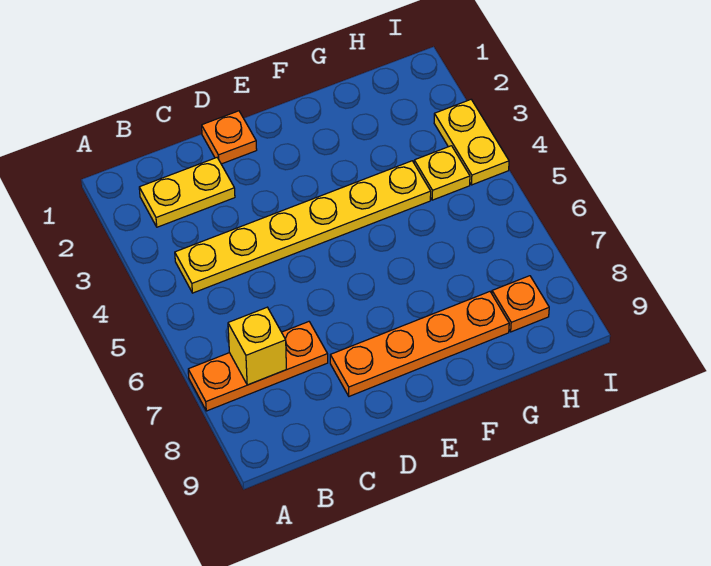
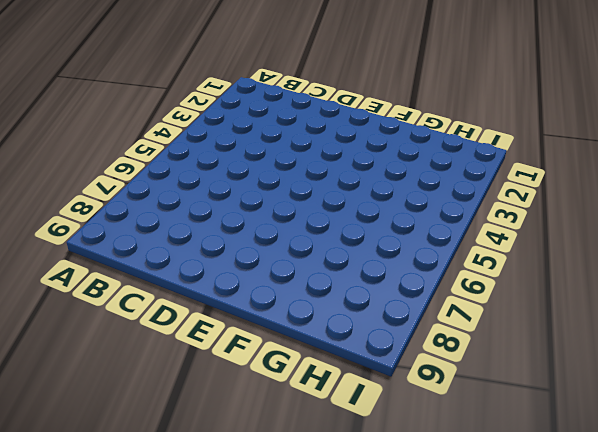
none -> orange 1x3 plate [188,322,328,411]
none -> yellow 1x2 plate [139,158,235,227]

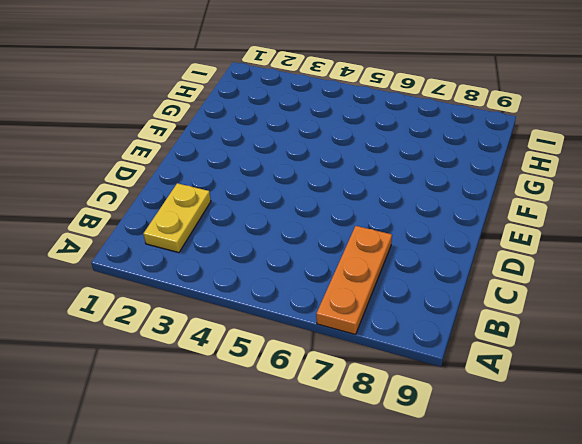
none -> yellow 1x6 plate [175,161,431,293]
none -> orange 1x1 plate [202,111,257,164]

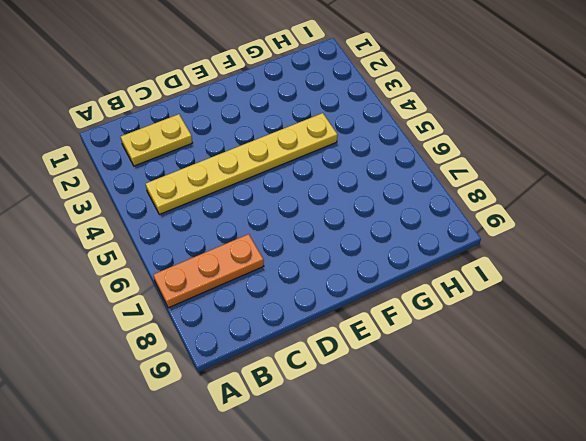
none -> orange 1x1 plate [202,111,257,164]
none -> orange 1x4 plate [330,292,509,396]

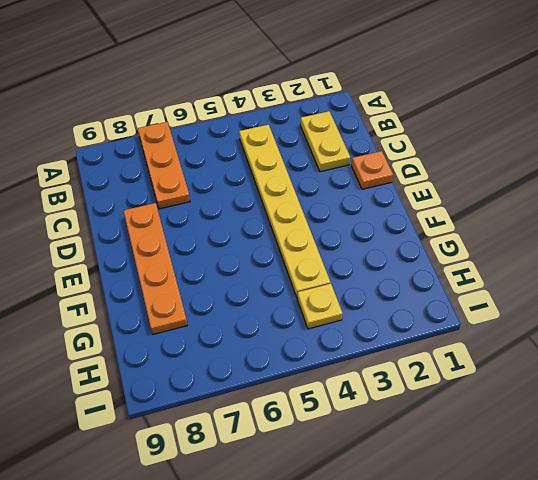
none -> orange 1x1 plate [492,276,549,332]
none -> yellow 1x2 plate [434,100,509,185]

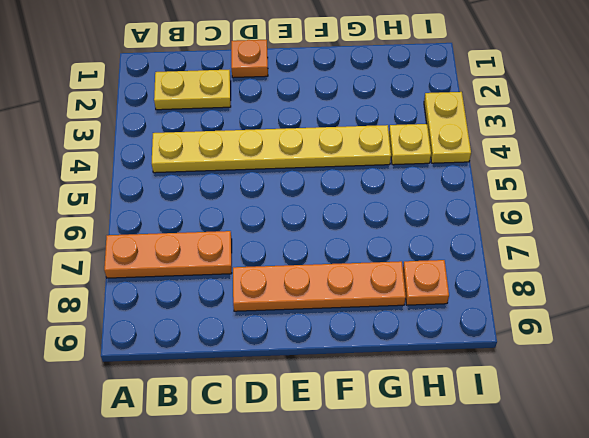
none -> yellow 1x1 brick [228,307,286,385]

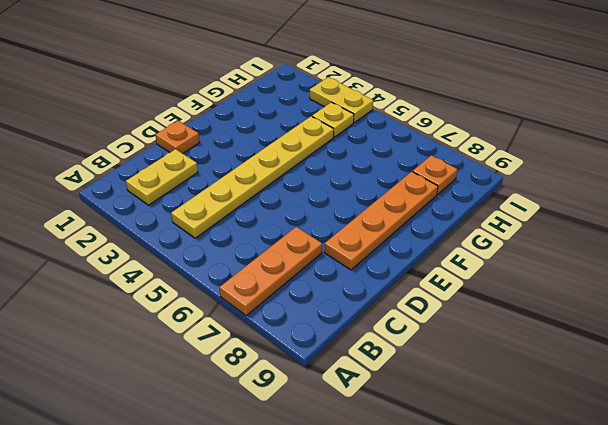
none -> yellow 1x1 brick [228,307,286,385]

